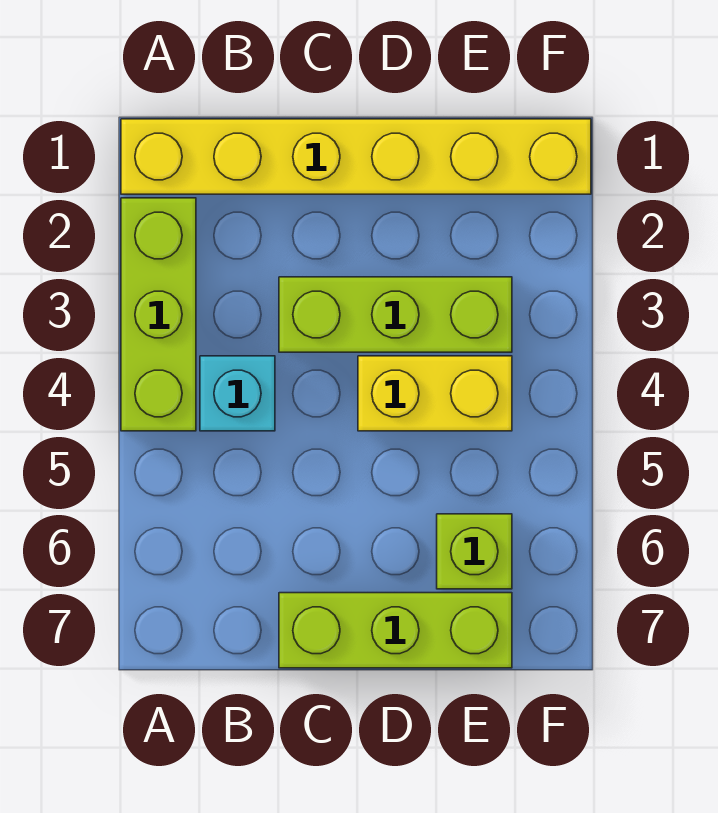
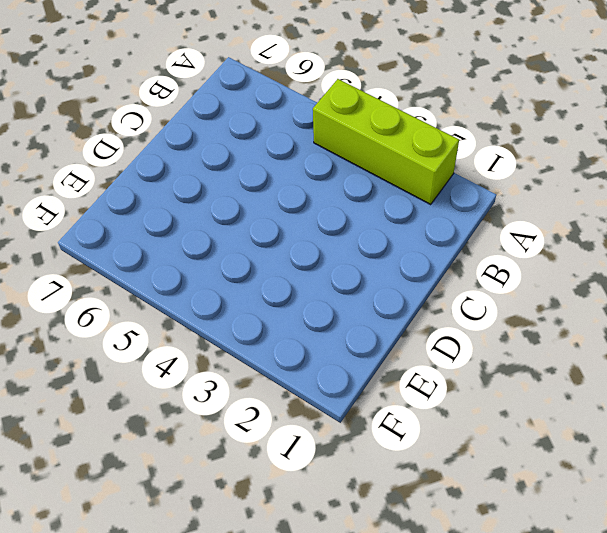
none -> yellow 1x6 brick [121,119,591,194]
none -> cyan 1x1 brick [200,356,275,431]

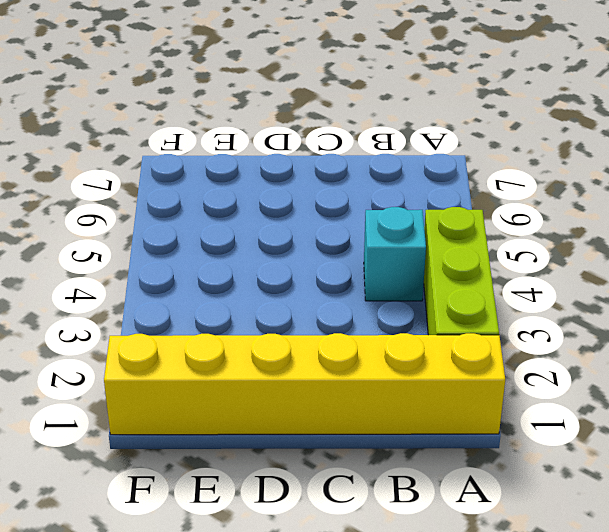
none -> lime 1x3 brick [279,277,512,352]
none -> lime 1x3 brick [279,593,512,668]

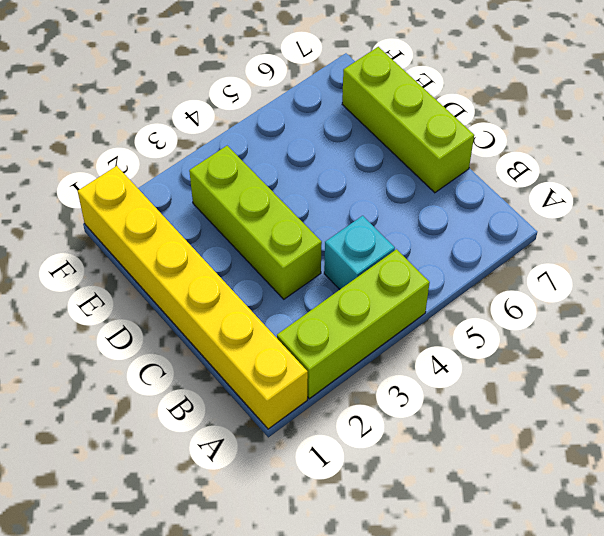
none -> yellow 1x2 brick [358,356,512,431]
none -> lime 1x1 brick [437,514,512,589]

